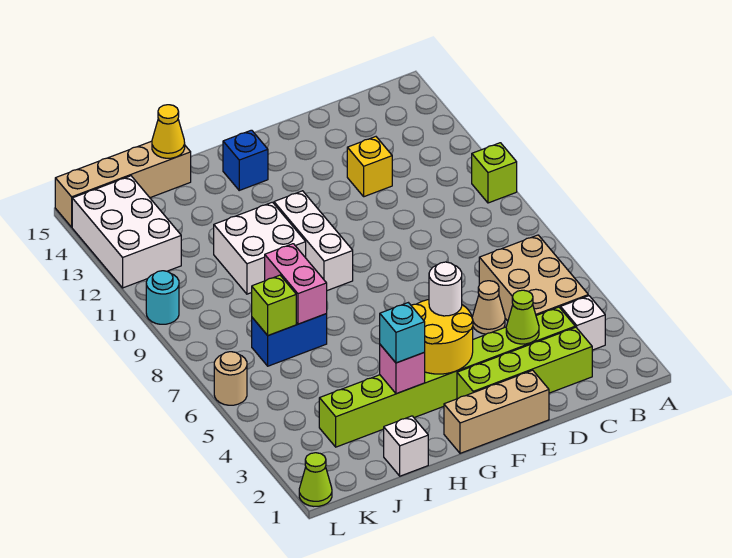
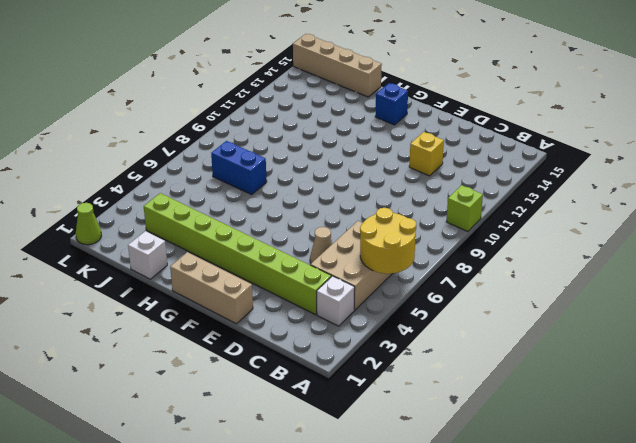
yellow 2x2 round brick [360,208,416,274] -> yellow 2x2 round brick moved to [411,300,473,374]
none -> lime 1x4 brick [457,327,592,399]
none -> white 1x3 brick [274,191,353,291]
none -> white 2x2 brick [214,202,306,294]

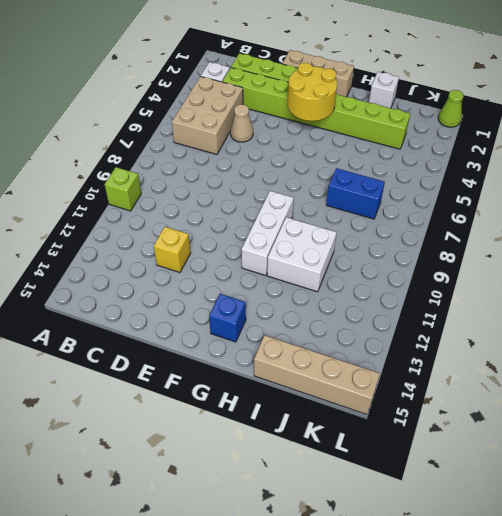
none -> white 2x3 brick [72,176,181,288]
none -> tan 1x1 round brick [214,352,247,405]
none -> cyan 1x1 round brick [146,271,179,324]

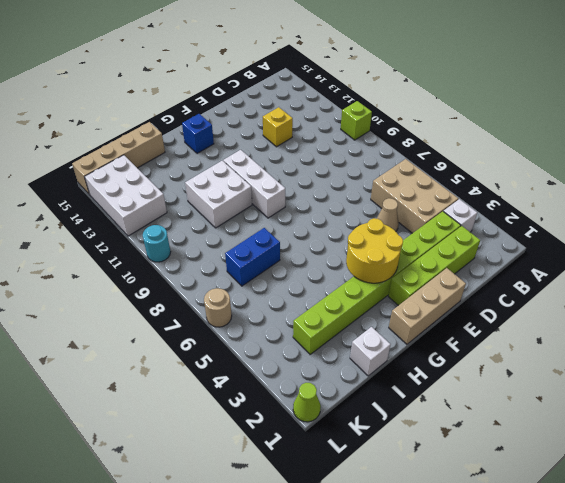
none -> lime 1x1 cone [506,290,539,344]
none -> pink 1x1 brick [380,345,425,394]
none -> pink 1x2 brick [265,244,327,324]

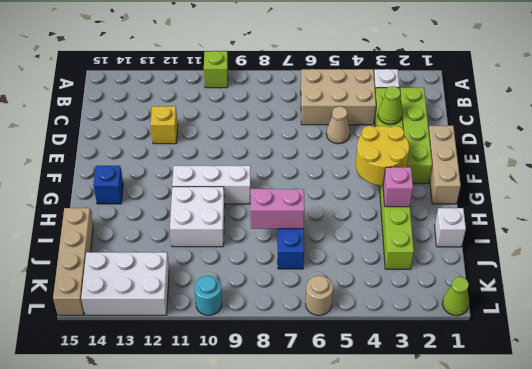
none -> yellow 1x1 cone [152,105,185,158]
none -> lime 1x1 brick [252,275,296,335]
none -> white 1x1 round brick [429,262,462,316]

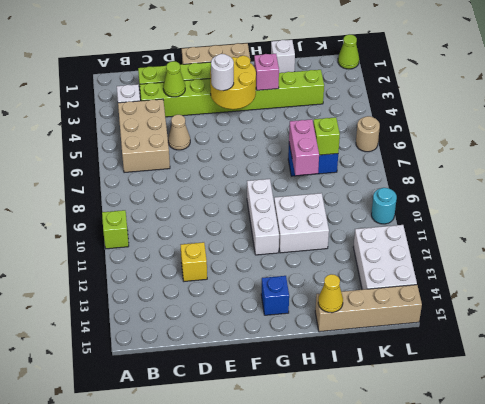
none -> cyan 1x1 brick [380,303,425,363]

